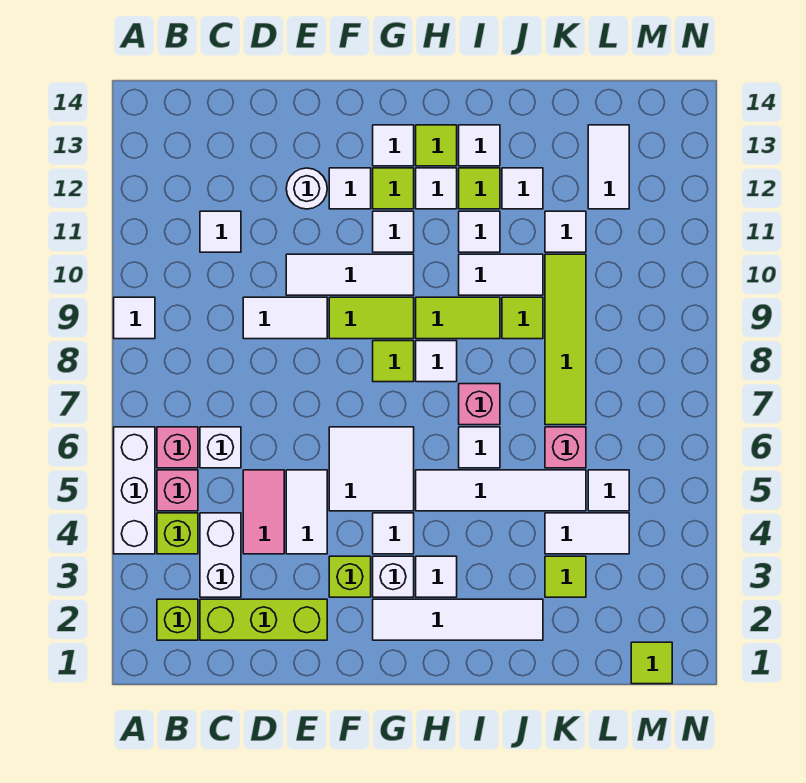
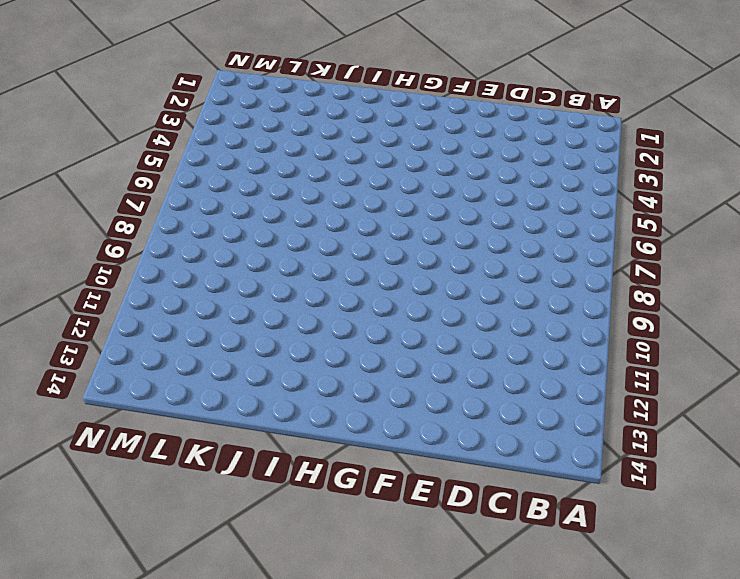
none -> white 1x3 brick [114,427,155,554]
none -> white 1x1 tile [114,297,155,339]
none -> lime 1x1 brick [157,599,198,640]
none -> lime 1x1 brick [157,513,198,554]

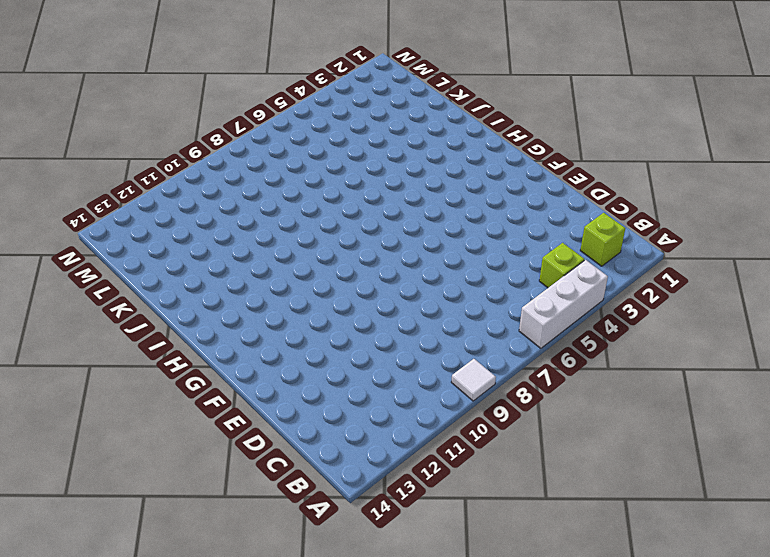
none -> pink 1x1 brick [157,470,198,511]
none -> pink 1x1 brick [157,427,198,468]
none -> lime 1x3 brick [200,599,327,640]
none -> white 1x2 brick [200,513,241,597]

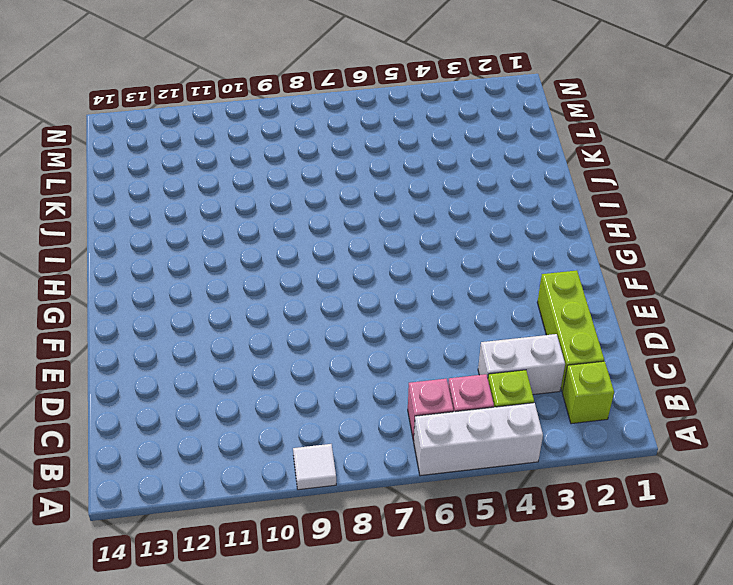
none -> white 1x1 brick [200,427,241,468]
none -> white 1x1 tile [200,211,241,252]
none -> pink 1x2 tile [243,470,284,554]
none -> white 1x2 tile [243,297,327,339]

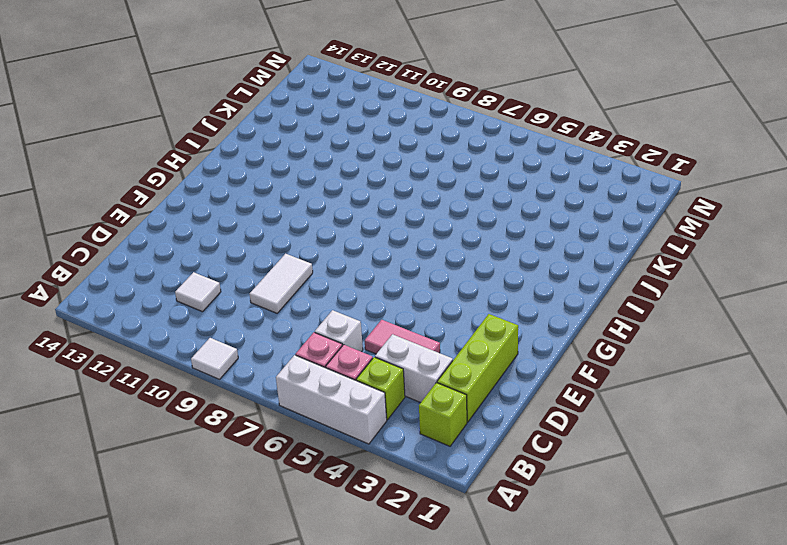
none -> white 1x2 tile [286,470,327,554]
none -> white 1x3 tile [286,254,414,295]
none -> white 1x1 round brick [286,168,327,209]
none -> lime 1x1 brick [329,556,371,597]

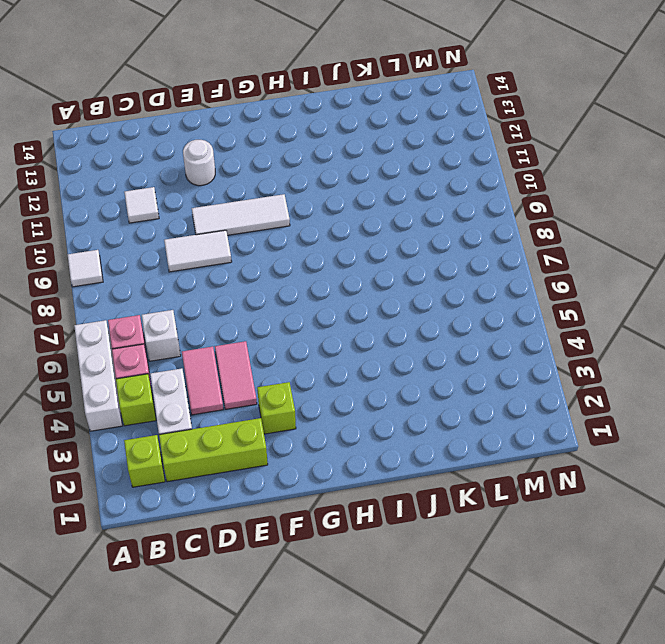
pink 1x2 tile [215,341,257,409] -> white 1x2 tile [286,470,327,554]
none -> white 2x2 tile [329,427,414,511]
none -> lime 1x2 tile [329,297,414,339]
none -> white 1x1 tile [329,168,371,209]
none -> white 1x4 tile [373,599,543,640]

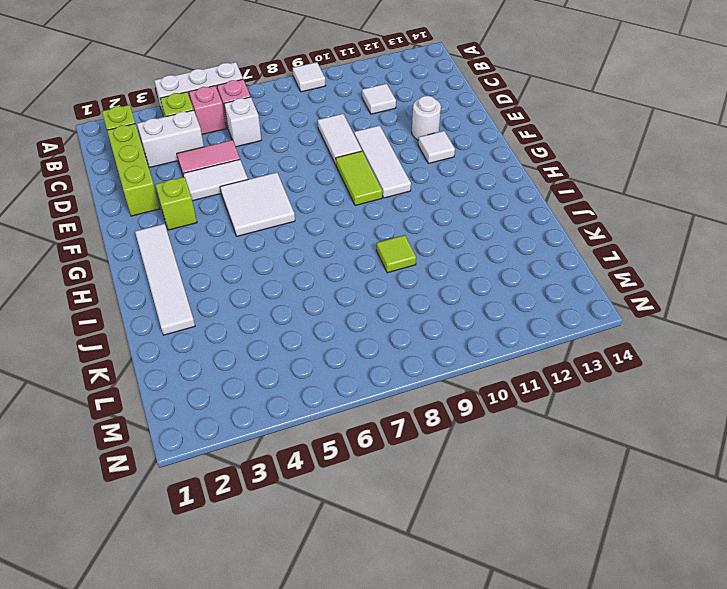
none -> white 1x1 brick [373,556,414,597]
none -> white 1x1 tile [373,513,414,554]
none -> lime 1x1 tile [373,341,414,382]
none -> white 1x1 tile [373,211,414,252]

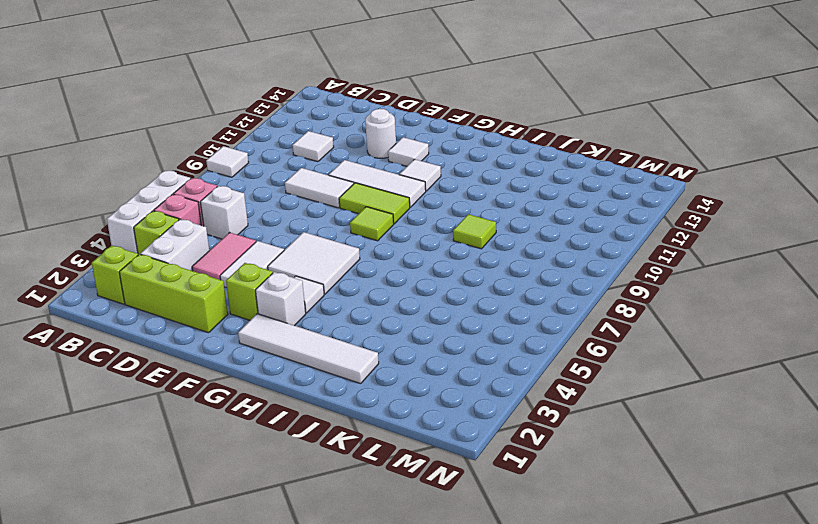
none -> lime 1x1 tile [373,168,414,209]
none -> white 1x1 tile [373,125,414,166]
none -> white 1x1 tile [416,556,457,597]
none -> white 1x4 tile [416,470,586,511]

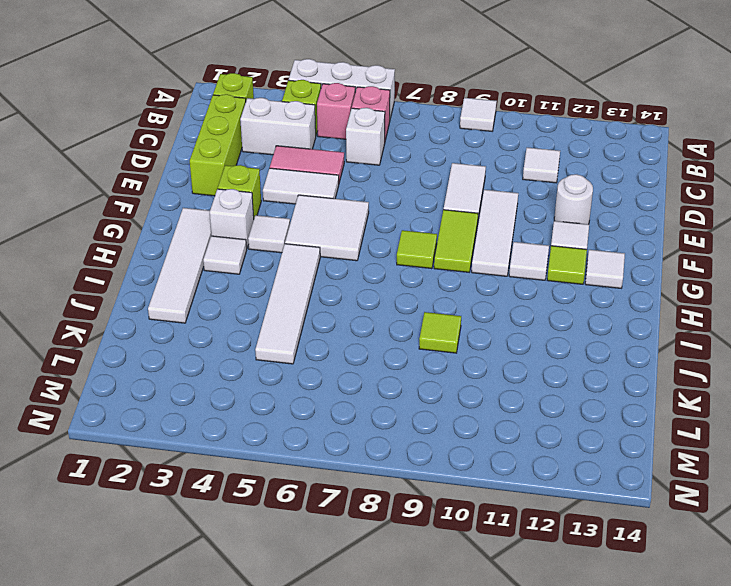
none -> white 1x1 tile [416,341,457,382]
none -> lime 1x2 tile [416,297,500,339]
none -> white 1x1 tile [416,168,457,209]
none -> lime 1x1 tile [416,125,457,166]

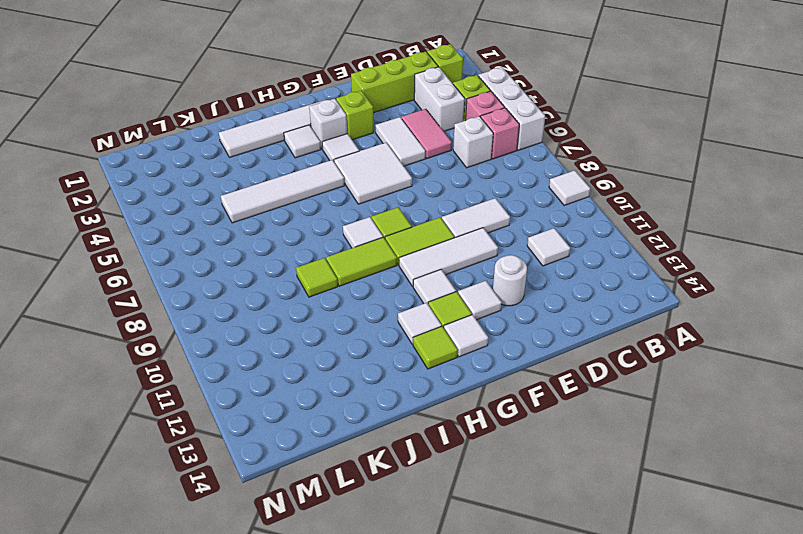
none -> white 1x1 tile [459,427,500,468]
none -> pink 1x1 brick [459,384,500,425]
none -> white 1x2 tile [459,254,543,295]
none -> white 1x1 tile [459,211,500,252]

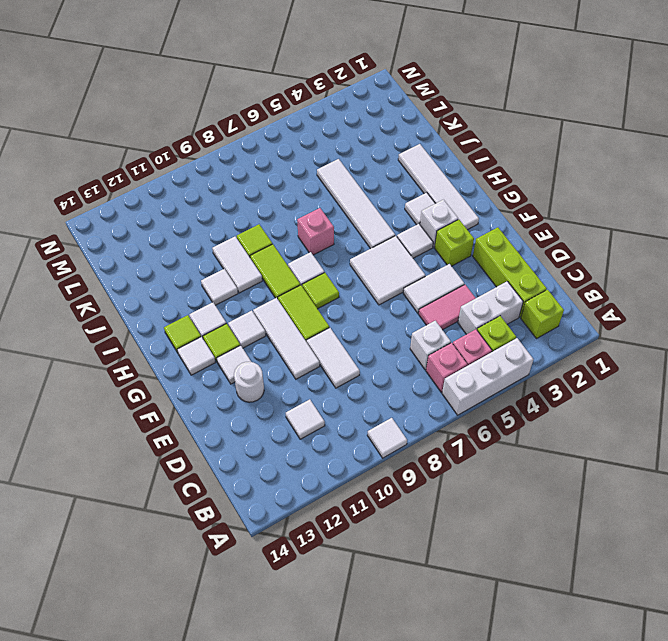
none -> white 1x1 tile [459,427,500,468]
none -> lime 1x1 tile [459,168,500,209]
none -> white 1x1 tile [459,125,500,166]
none -> white 1x1 tile [502,168,543,209]

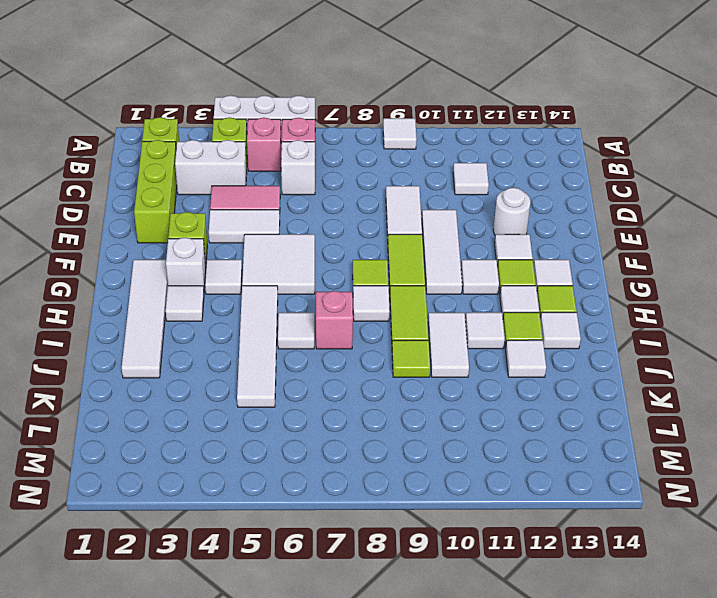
none -> lime 1x1 tile [545,556,586,597]
none -> white 1x2 tile [545,513,629,554]
none -> pink 1x1 brick [545,427,586,468]
none -> lime 1x4 tile [545,254,586,425]

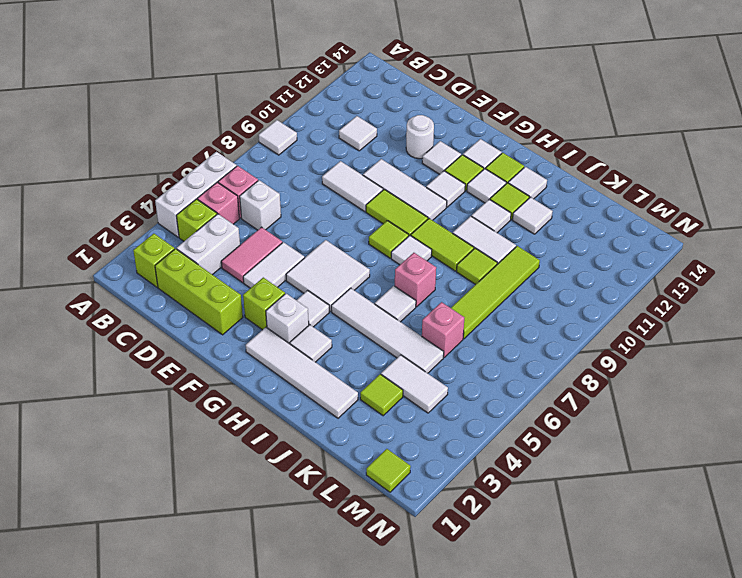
none -> white 1x1 tile [545,211,586,252]
none -> white 1x1 tile [588,470,629,511]
none -> white 1x2 tile [588,125,629,209]

